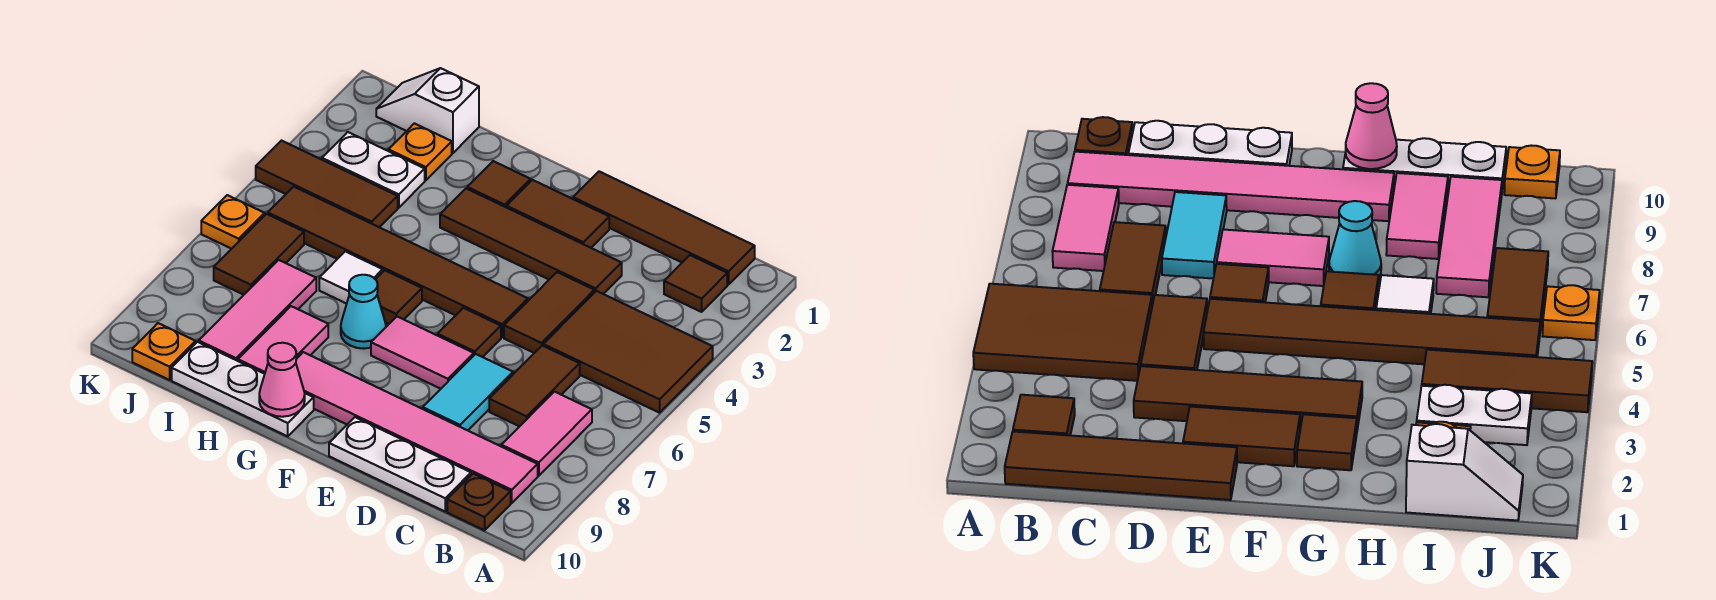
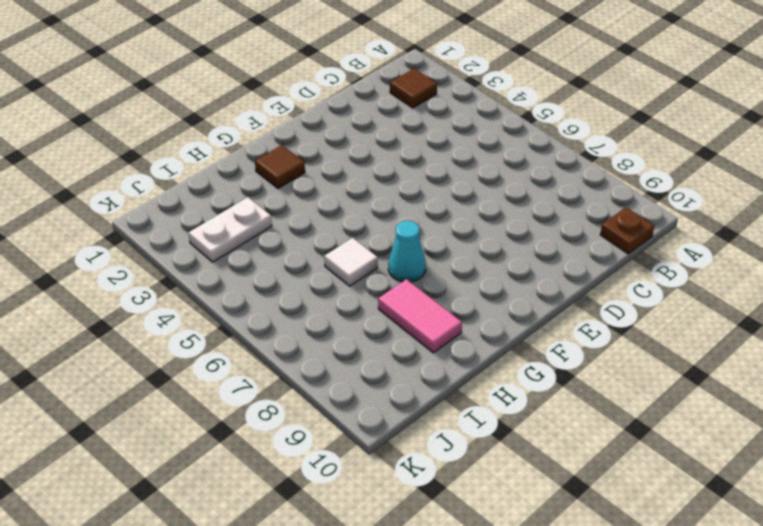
none -> brown 2x3 tile [543,291,713,413]
none -> brown 1x4 tile [573,172,755,285]
none -> pink 1x2 tile [501,392,592,476]
none -> pink 1x6 tile [296,352,538,503]

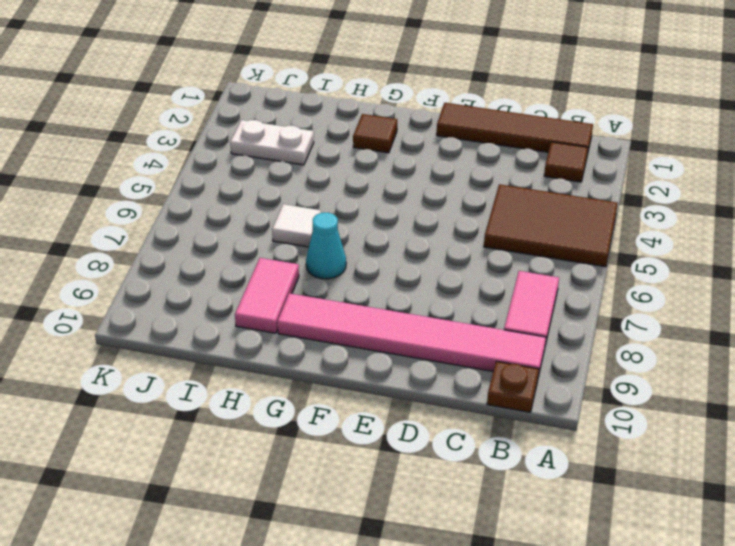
none -> brown 1x2 tile [489,346,580,426]
none -> white 1x3 plate [329,417,471,511]
none -> brown 1x4 tile [440,189,622,294]
none -> brown 1x2 tile [504,272,594,353]

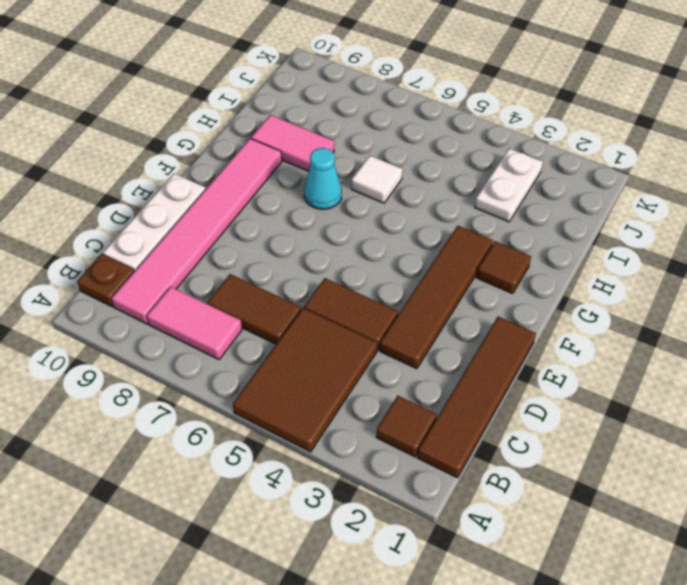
none -> cyan 1x2 tile [423,354,513,430]
none -> brown 1x2 tile [507,180,609,248]
none -> brown 1x6 tile [268,187,528,337]
none -> brown 1x1 tile [438,308,501,357]

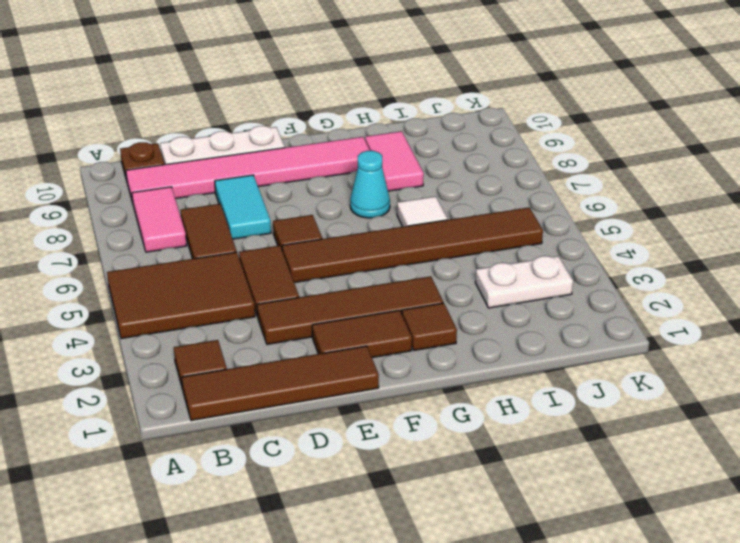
none -> pink 1x2 tile [371,317,474,389]
none -> brown 1x1 tile [376,270,422,324]
none -> white 1x3 plate [172,342,314,436]
none -> white 1x2 slope [376,68,479,153]

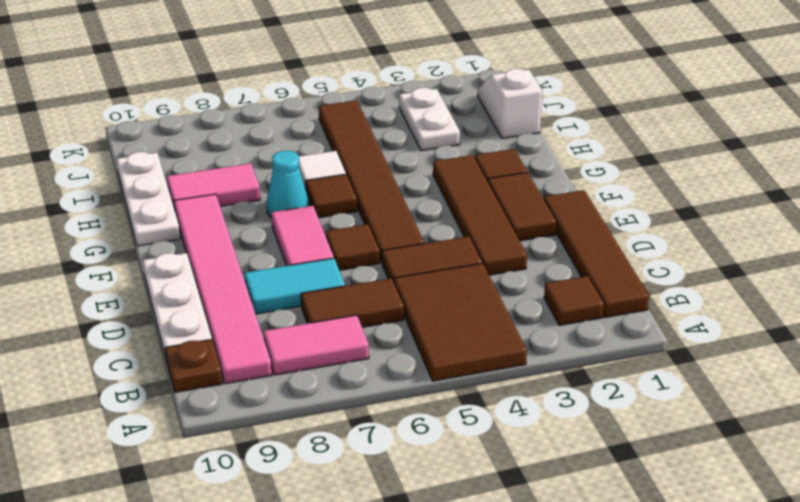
none -> orange 1x1 plate [388,123,452,180]
none -> brown 1x3 tile [256,141,398,227]
none -> pink 1x3 tile [199,260,316,361]
none -> brown 1x2 tile [214,214,304,295]

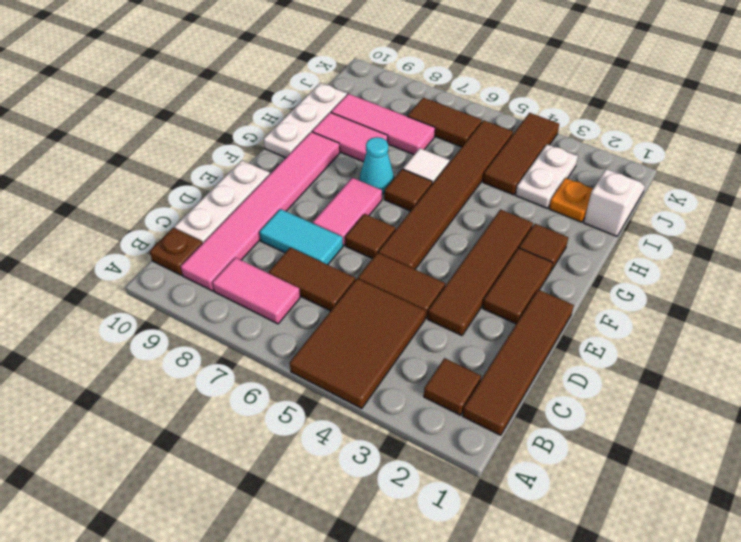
none -> orange 1x1 plate [132,323,196,380]
none -> orange 1x1 plate [201,195,265,249]
none -> pink 1x1 cone [259,343,305,417]

